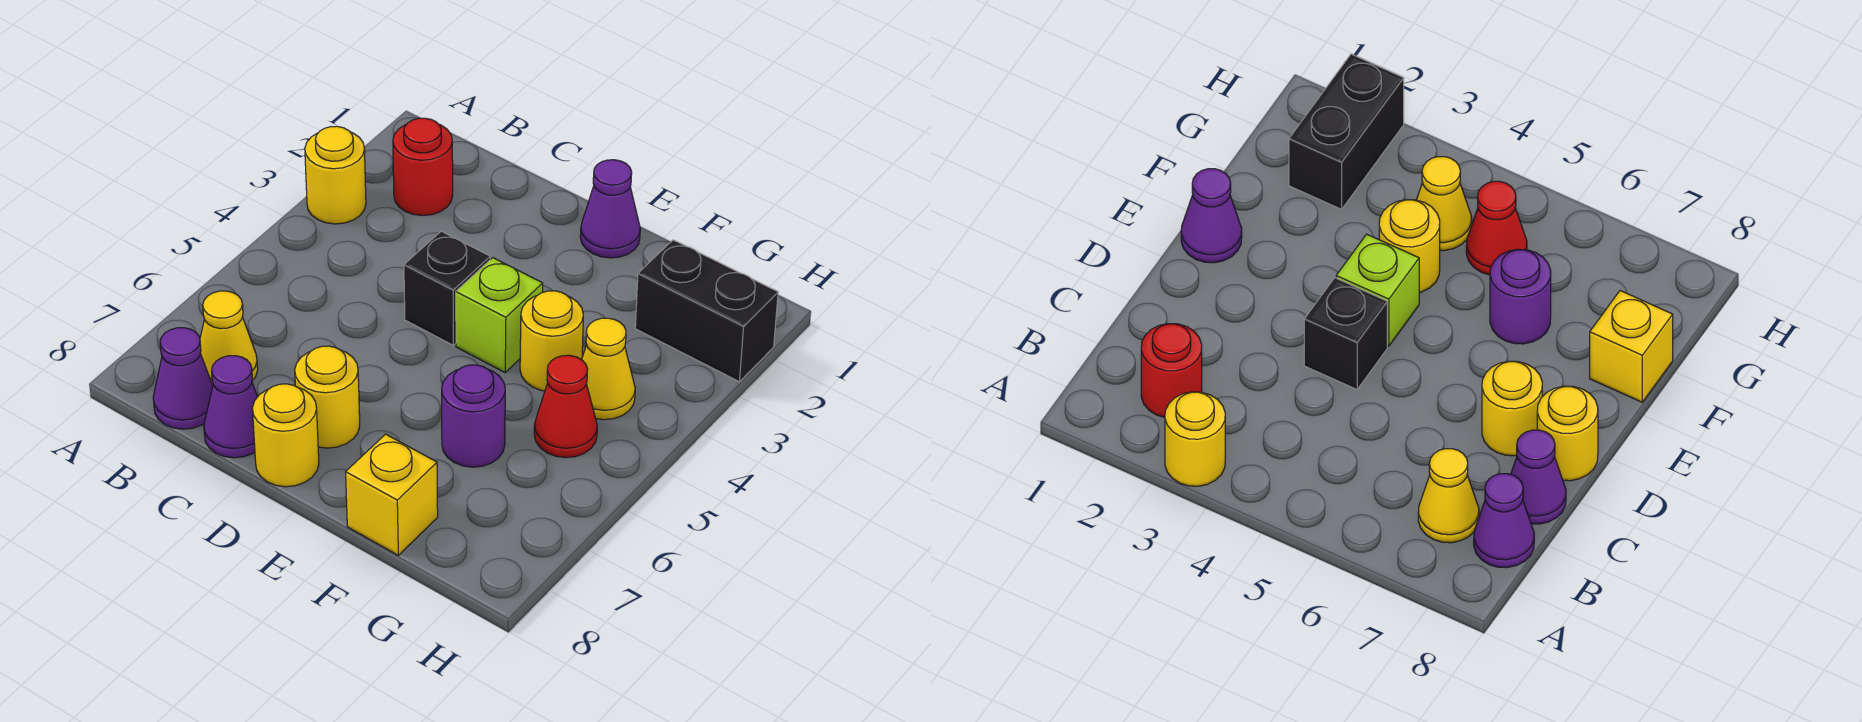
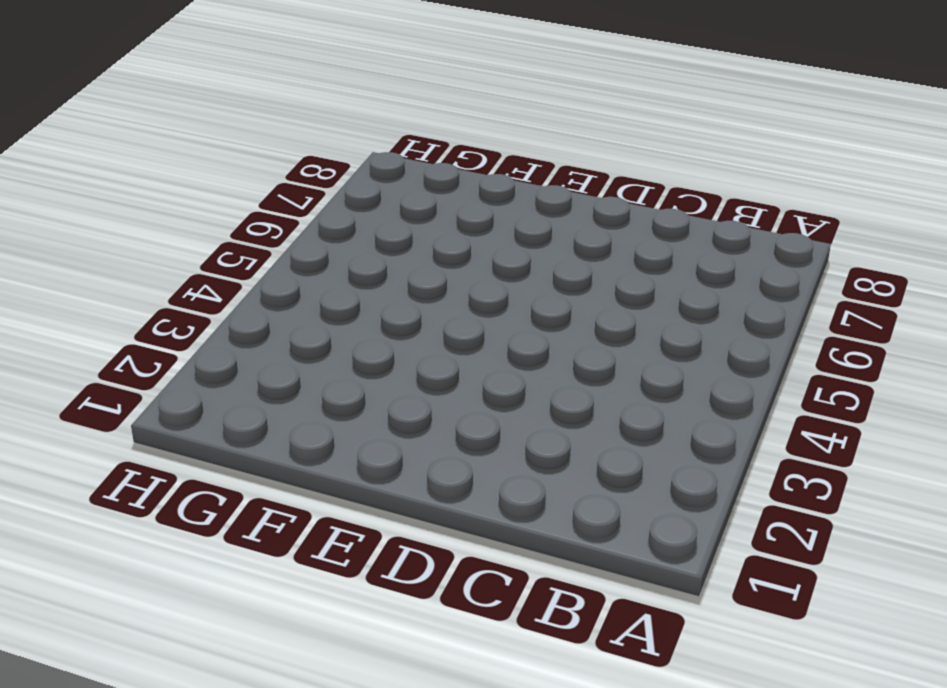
none -> yellow 1x1 round brick [305,126,366,224]
none -> red 1x1 round brick [393,118,453,216]
none -> yellow 1x1 cone [200,291,258,385]

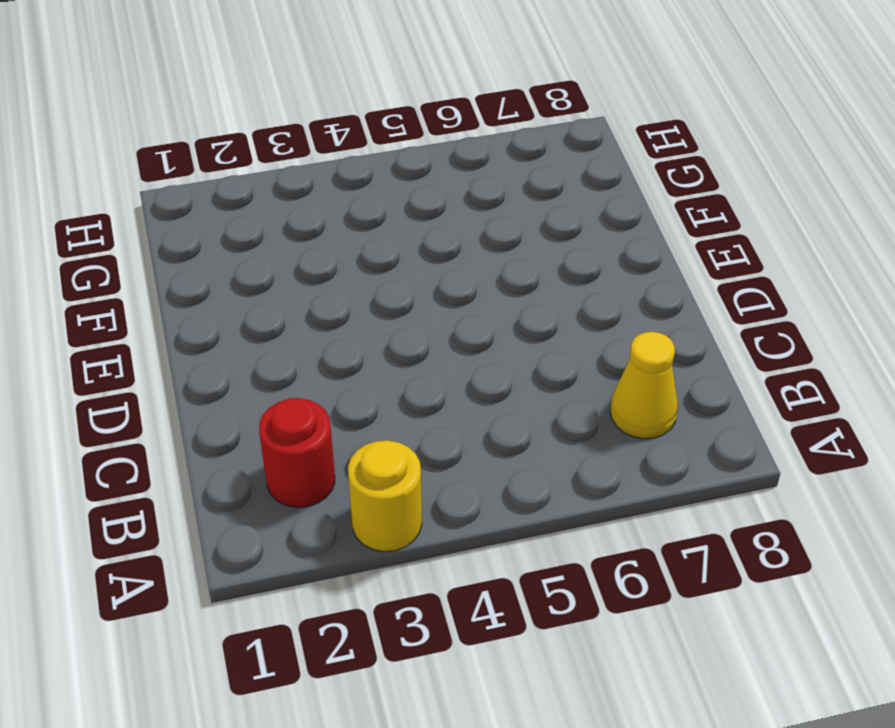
none -> purple 1x1 cone [153,328,213,429]
none -> purple 1x1 cone [204,356,257,458]
none -> black 1x1 brick [404,231,490,345]

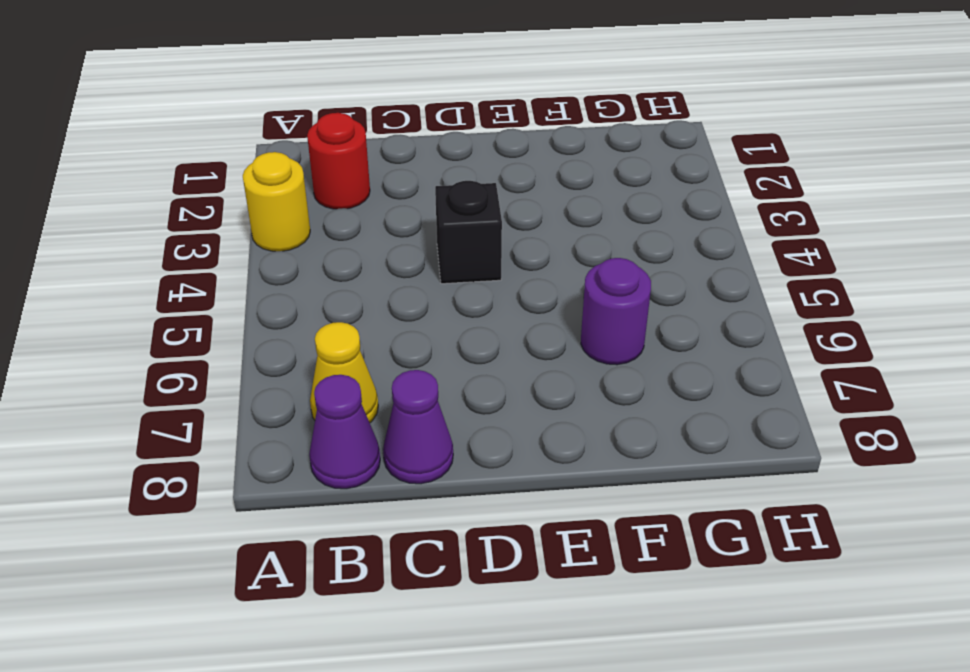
none -> yellow 1x1 round brick [295,346,360,448]
none -> yellow 1x1 round brick [252,384,319,487]
none -> purple 1x1 cone [580,160,640,258]

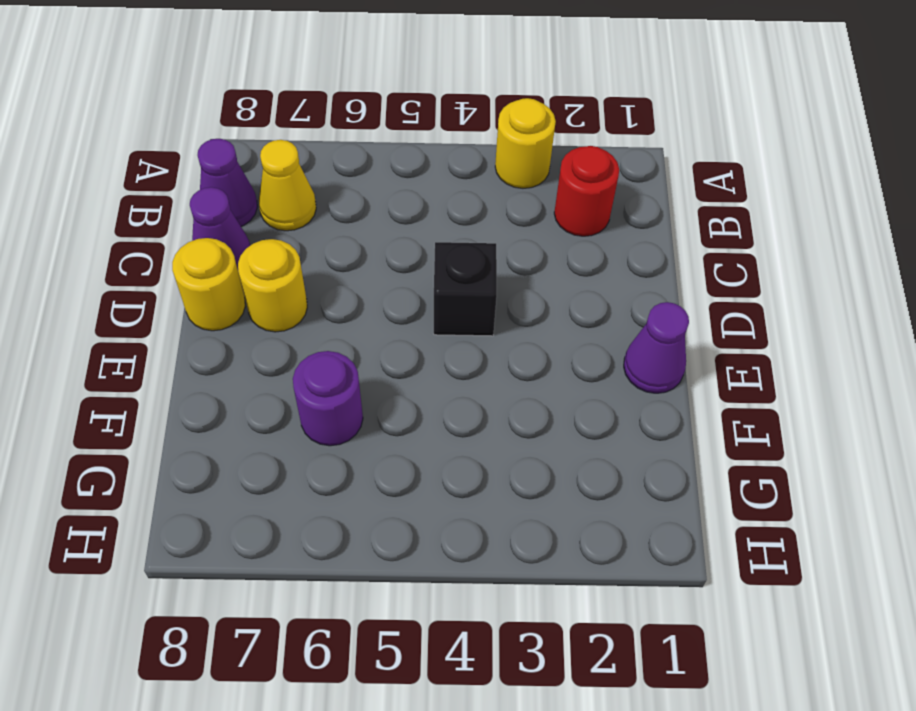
none -> lime 1x1 brick [456,258,543,372]
none -> yellow 1x1 round brick [520,291,583,391]
none -> yellow 1x1 brick [346,434,438,555]

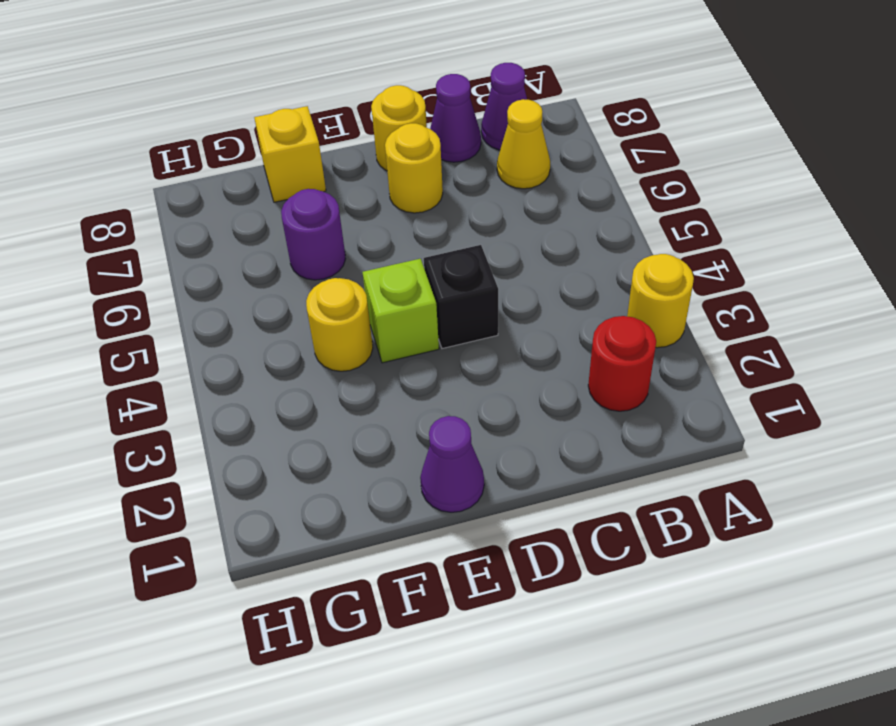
none -> black 1x2 brick [635,240,778,382]
none -> yellow 1x1 cone [582,318,635,420]
none -> red 1x1 cone [534,355,597,458]

